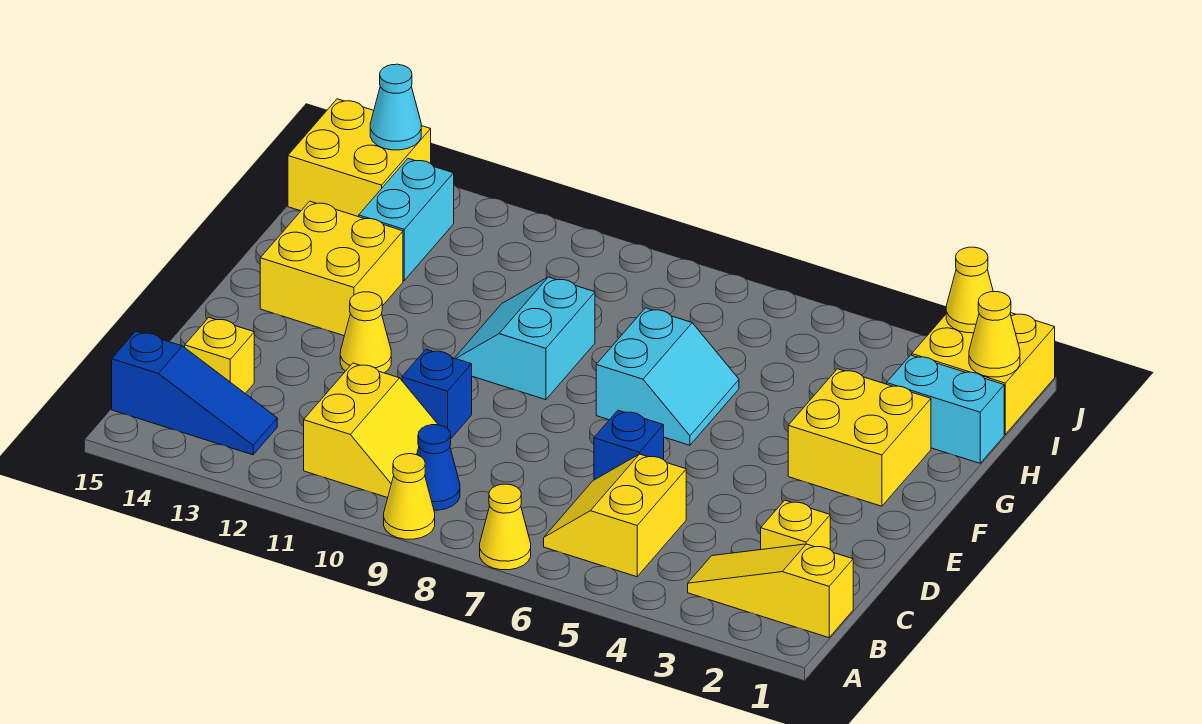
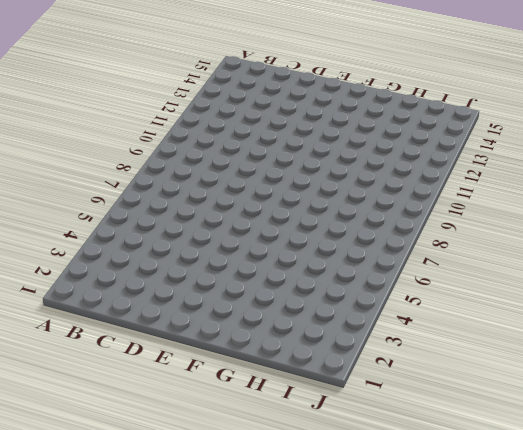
none -> yellow 1x1 cone [480,484,531,570]
none -> yellow 1x1 cone [384,454,435,539]
none -> yellow 1x3 slope [688,544,853,638]

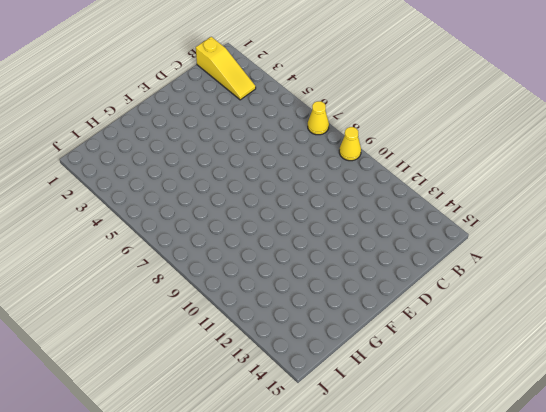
none -> yellow 2x2 slope [544,454,686,577]
none -> blue 1x1 cone [417,425,460,510]
none -> yellow 2x2 slope [304,363,438,498]

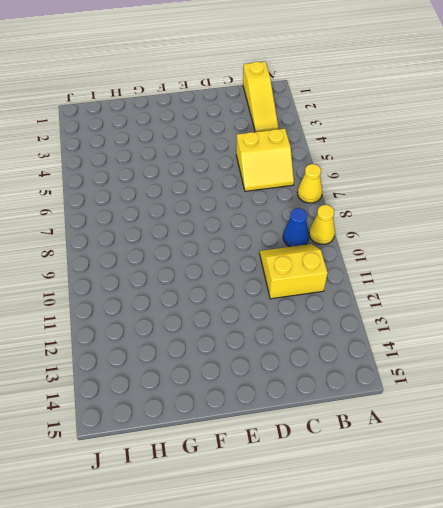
none -> blue 1x3 slope [112,331,277,455]
none -> yellow 1x1 brick [761,500,830,550]
none -> yellow 1x1 brick [185,318,254,393]

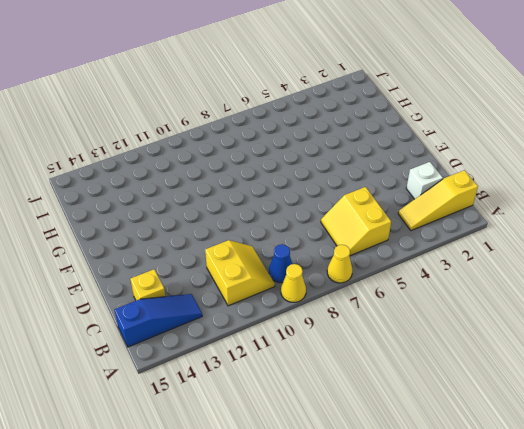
white 1x1 brick [406,162,443,199] -> yellow 1x1 brick [761,500,830,550]
none -> blue 1x1 brick [594,410,664,480]
none -> blue 1x1 brick [402,349,472,438]
none -> yellow 1x1 cone [340,292,391,373]

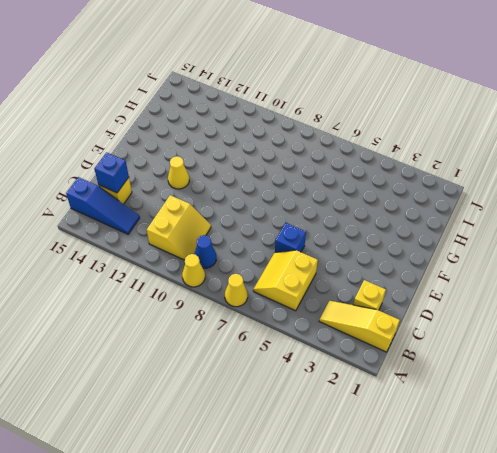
blue 1x1 brick [94,152,129,193] -> blue 1x1 brick moved to [402,349,472,438]
none -> yellow 2x2 brick [788,369,931,506]
none -> cyan 2x2 slope [596,308,739,445]
none -> cyan 2x2 slope [455,277,595,400]

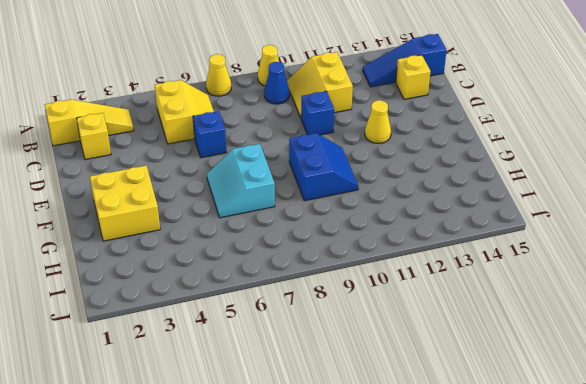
blue 2x2 slope [289,133,358,201] -> cyan 2x2 slope [455,277,595,400]
none -> yellow 2x2 brick [260,201,403,336]
none -> cyan 1x2 brick [887,355,1004,463]
none -> cyan 1x2 brick [359,159,454,281]

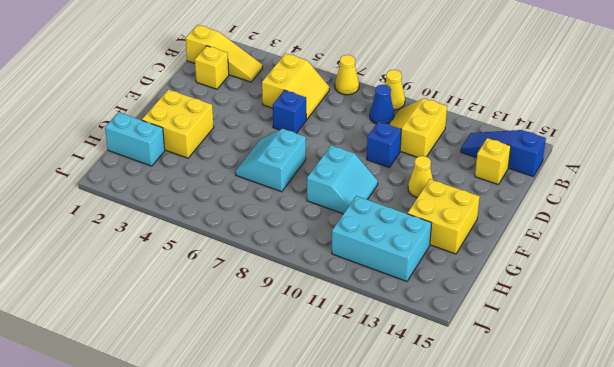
cyan 2x3 brick [332,196,432,281] -> cyan 1x2 brick [359,159,454,281]
none -> yellow 2x2 brick [912,313,1055,434]
none -> yellow 2x2 brick [288,99,431,217]
none -> yellow 1x1 cone [969,292,1020,377]

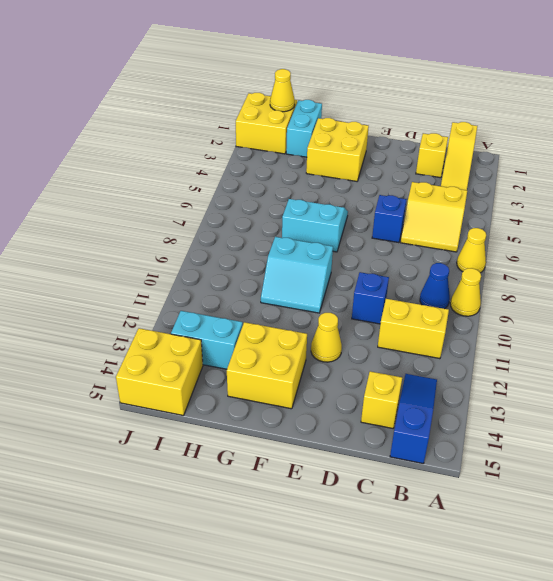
none -> yellow 1x1 cone [946,247,993,333]
none -> cyan 1x1 cone [370,64,421,150]

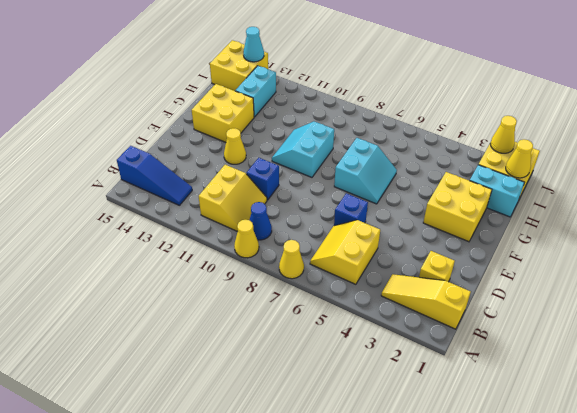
none -> yellow 1x1 brick [185,318,254,393]

